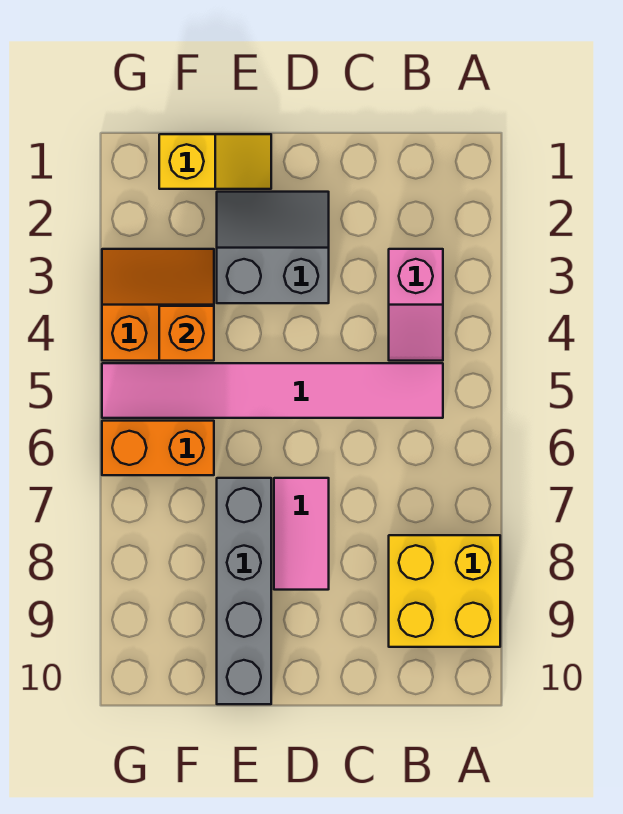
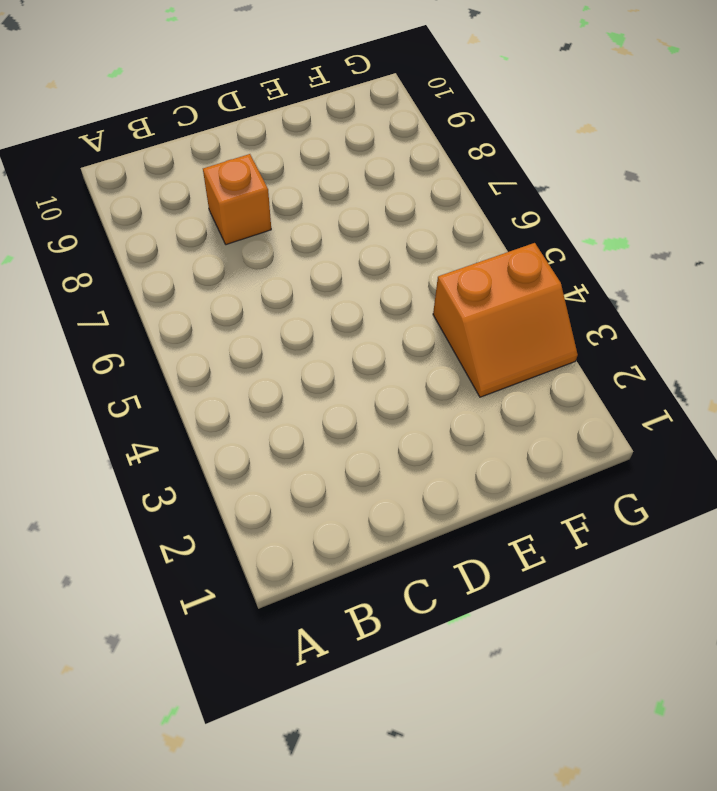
orange 1x1 brick [203,154,271,245] -> orange 1x1 brick moved to [159,306,214,361]
none -> yellow 2x2 brick [389,535,500,647]
none -> pink 1x2 slope [389,249,443,361]

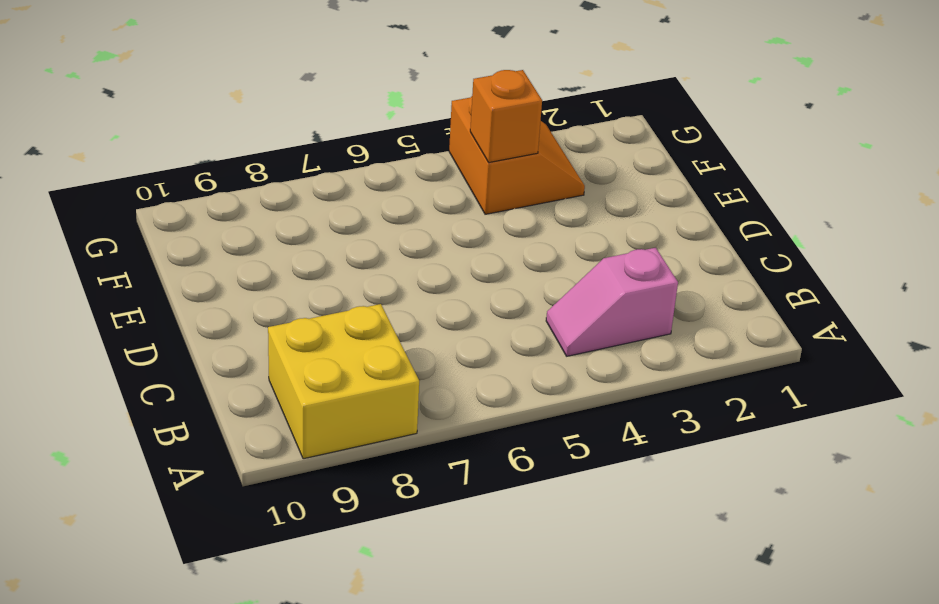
none -> pink 1x6 tile [102,363,443,418]
none -> grey 2x2 slope [217,192,329,303]

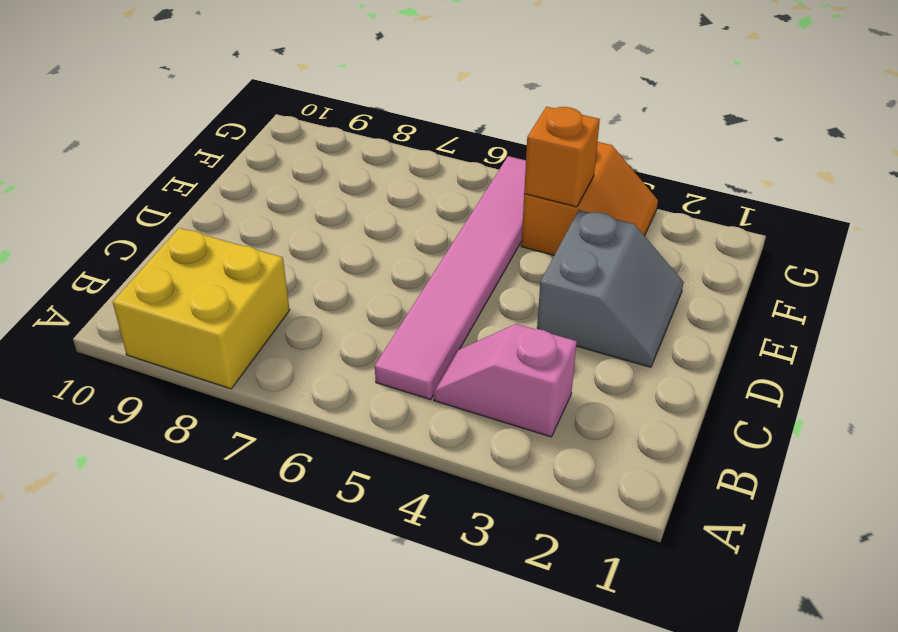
none -> pink 1x2 tile [274,478,329,590]
none -> yellow 1x2 slope [159,134,271,189]

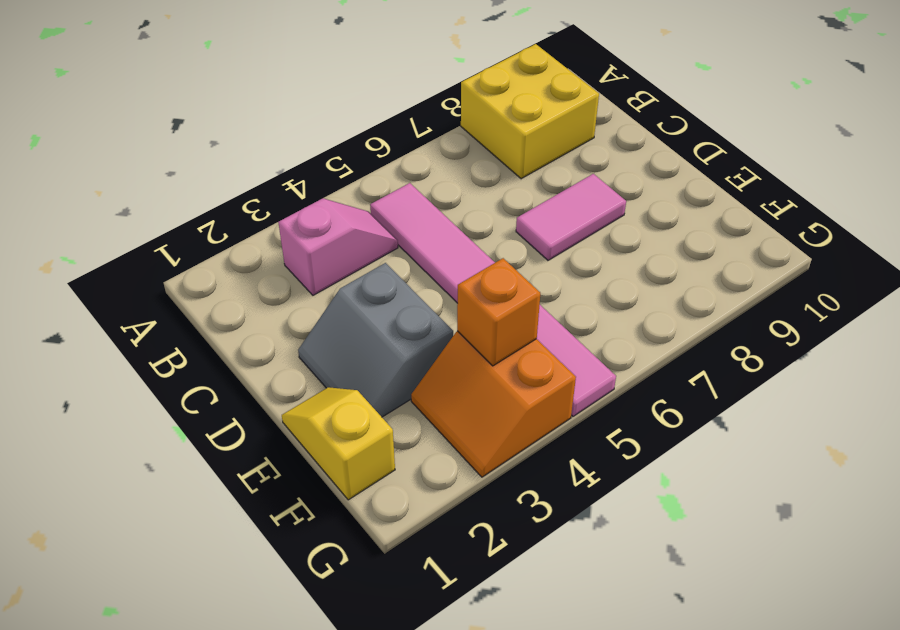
none -> grey 1x4 brick [217,478,271,704]
none -> orange 1x2 brick [102,421,214,475]

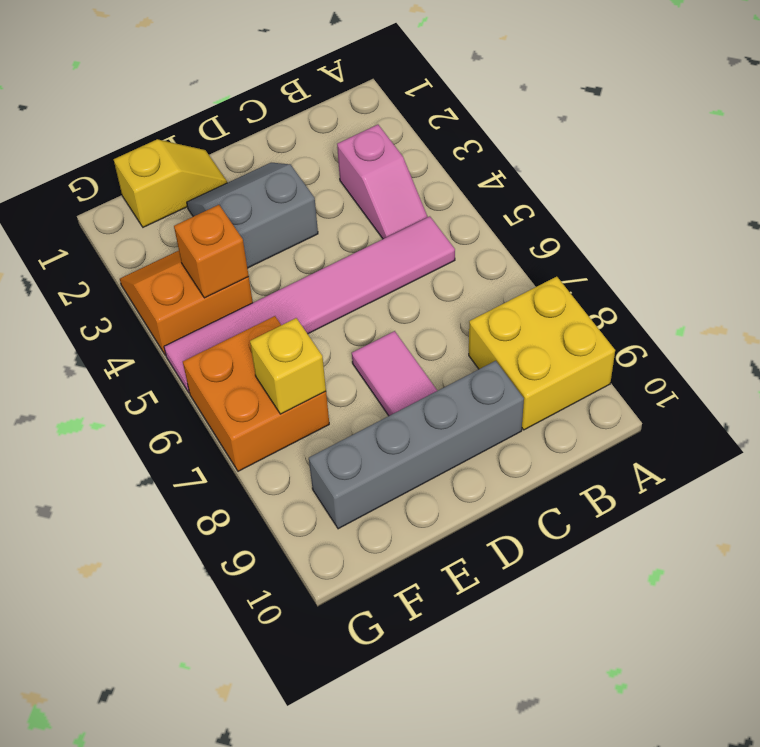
grey 1x4 brick [309,361,524,529] -> grey 1x4 brick turned to [217,478,271,704]
orange 2x2 brick [183,316,329,471] -> orange 1x2 brick [102,421,214,475]
yellow 1x1 brick [250,318,326,414] -> none

